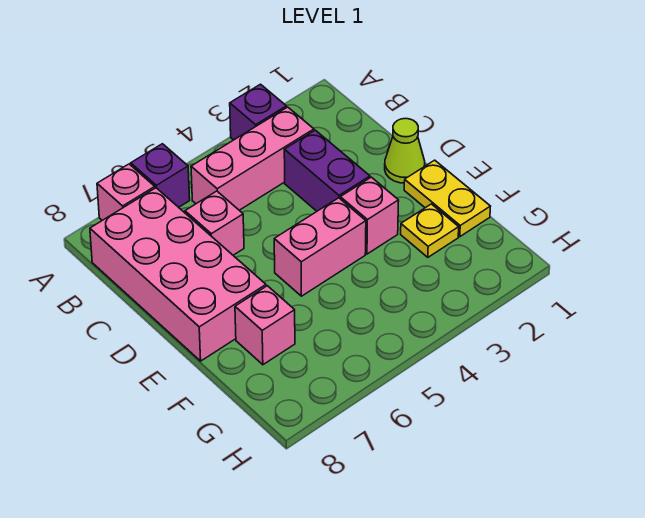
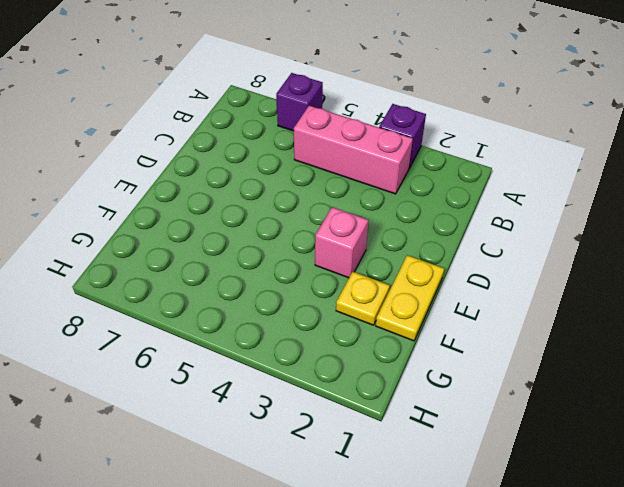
none -> pink 1x1 brick [97,164,155,220]
none -> pink 2x4 brick [90,188,266,361]
none -> purple 1x2 brick [284,130,370,211]

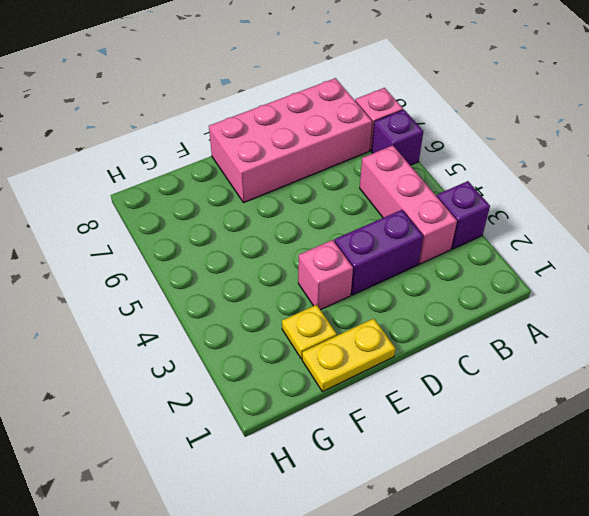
none -> pink 1x1 brick [185,191,244,255]
none -> lime 1x1 cone [385,118,425,183]
none -> pink 1x2 brick [274,198,366,296]

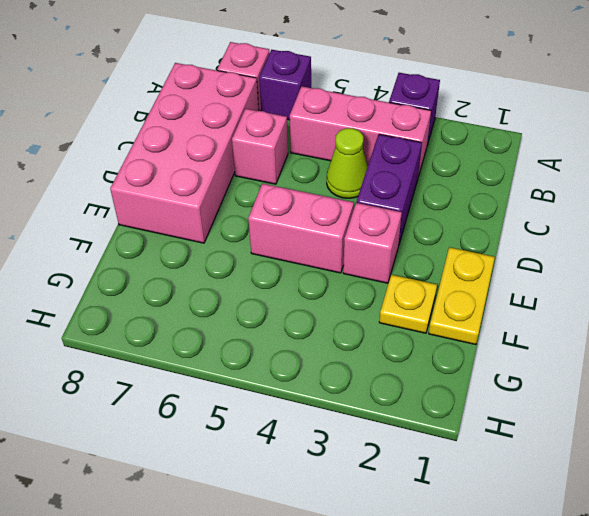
lime 1x1 cone [327,128,368,198] -> lime 1x1 cone moved to [385,118,425,183]
none -> pink 1x1 brick [235,286,295,365]

